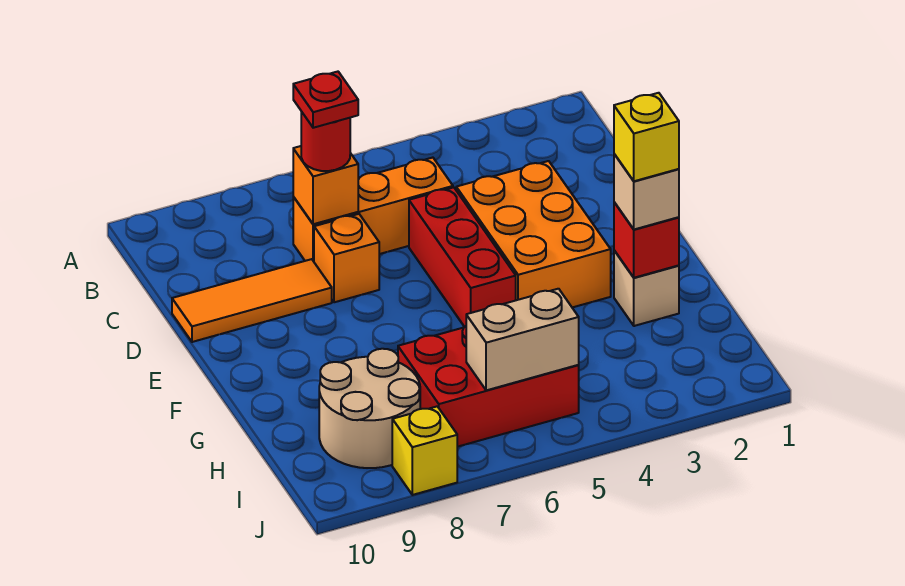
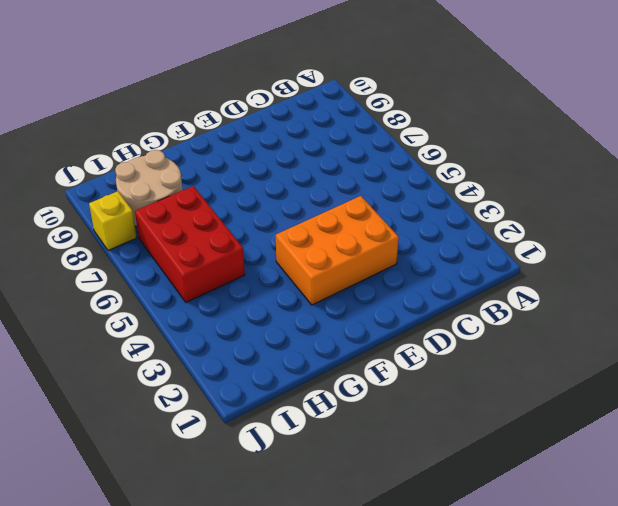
none -> orange 1x3 brick [293,158,453,261]
none -> red 1x3 brick [409,187,516,327]
none -> orange 1x1 brick [314,214,379,302]

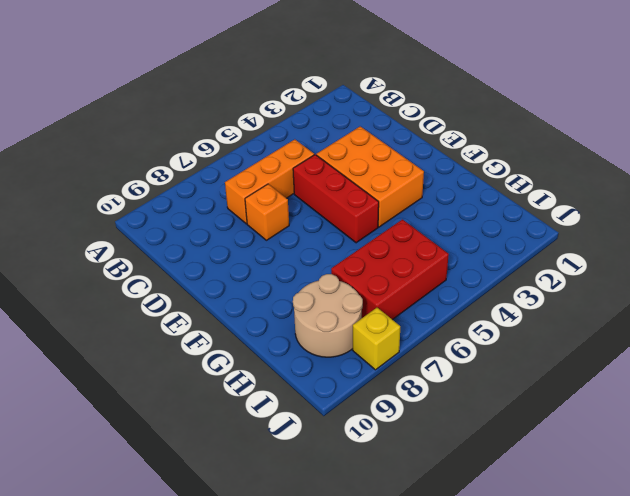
none -> orange 1x3 tile [172,259,332,342]
none -> tan 1x1 brick [614,250,679,326]
none -> orange 1x1 brick [293,146,358,224]

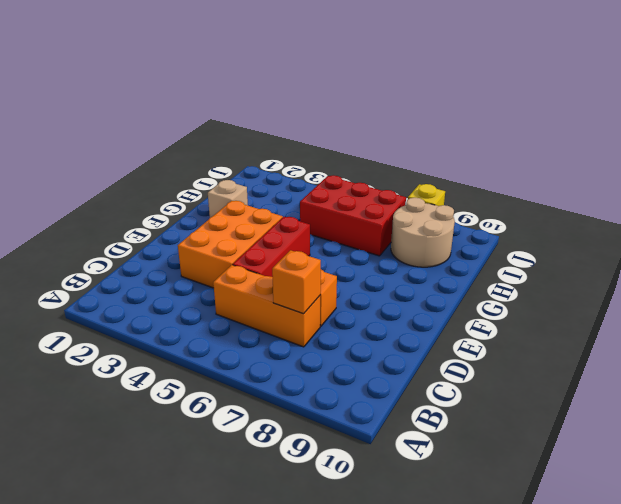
none -> orange 1x3 tile [172,259,332,342]
none -> red 1x1 brick [614,202,679,278]
none -> tan 1x2 brick [466,289,579,390]

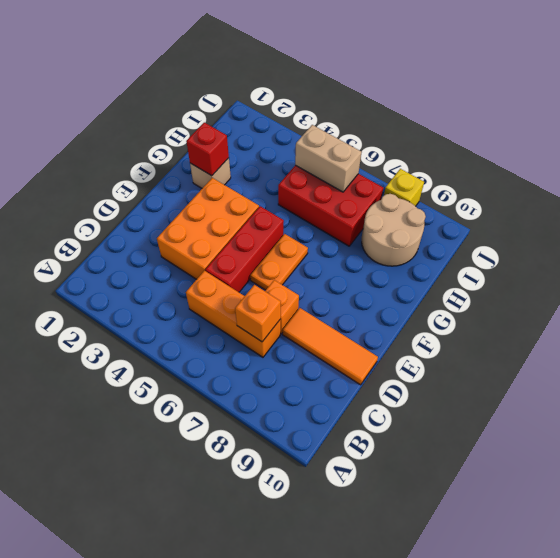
orange 1x2 plate [250,234,308,290] -> none
none -> red 1x1 round brick [301,111,350,171]
none -> tan 1x1 brick [614,154,679,229]
none -> red 1x1 plate [293,72,358,128]

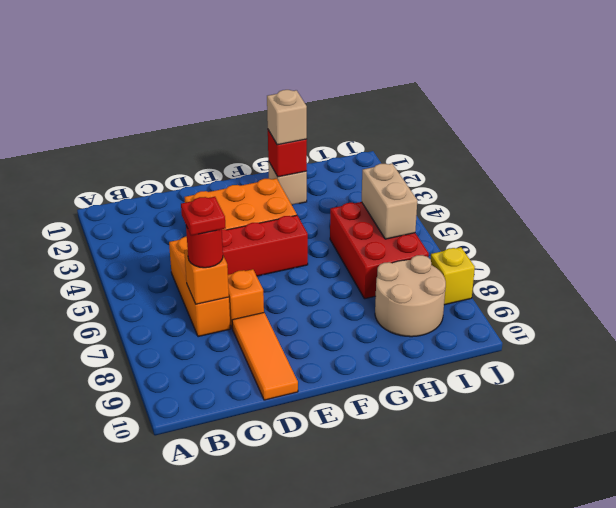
none -> yellow 1x1 brick [614,93,679,181]

